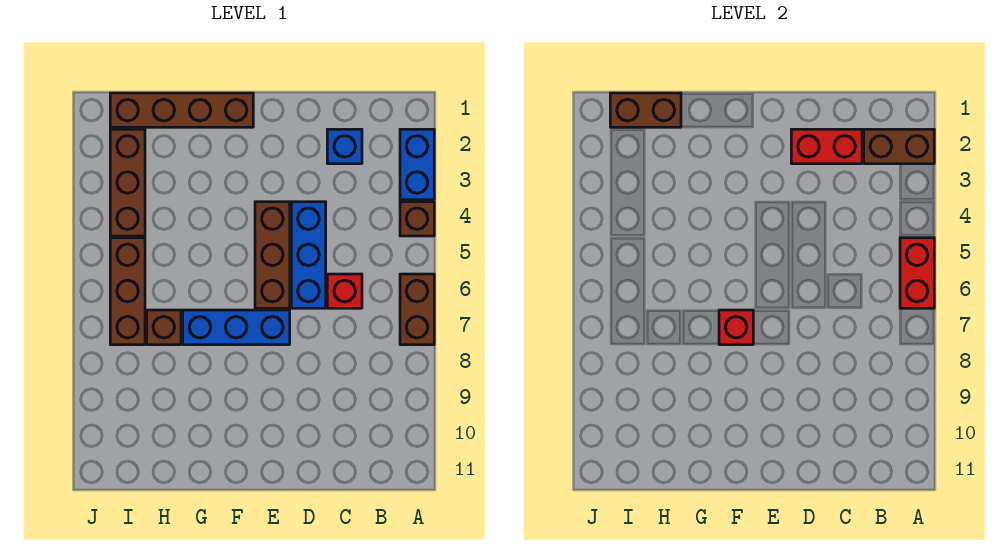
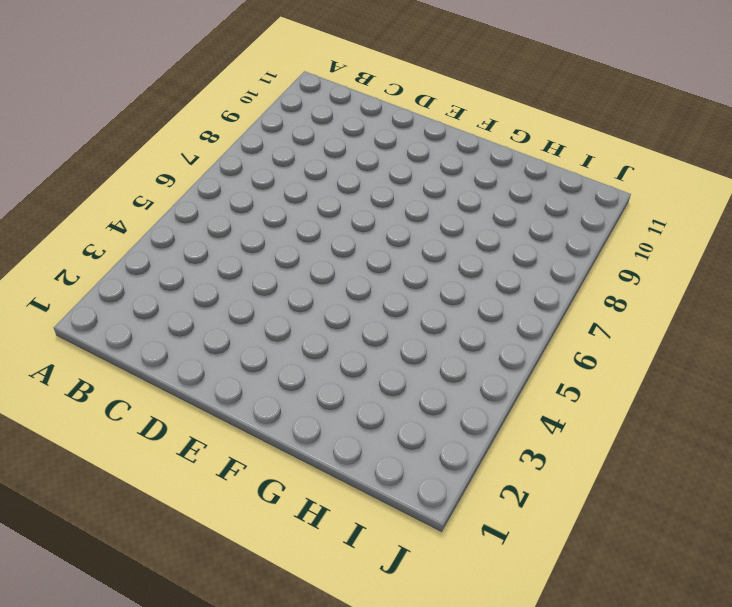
none -> blue 1x2 brick [400,129,434,200]
none -> brown 1x1 brick [400,202,434,236]
none -> brown 1x2 brick [400,274,434,345]

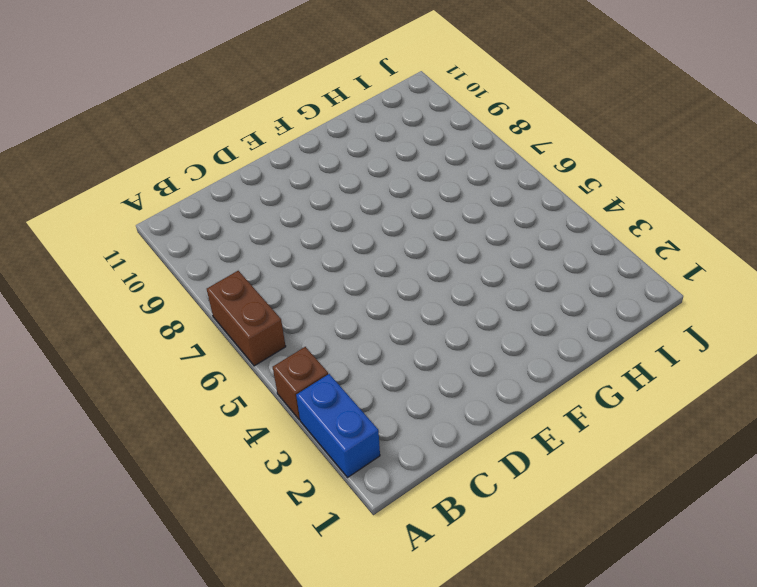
none -> blue 1x1 brick [327,129,362,164]
none -> red 1x1 brick [327,274,362,308]
none -> blue 1x3 brick [291,202,326,308]

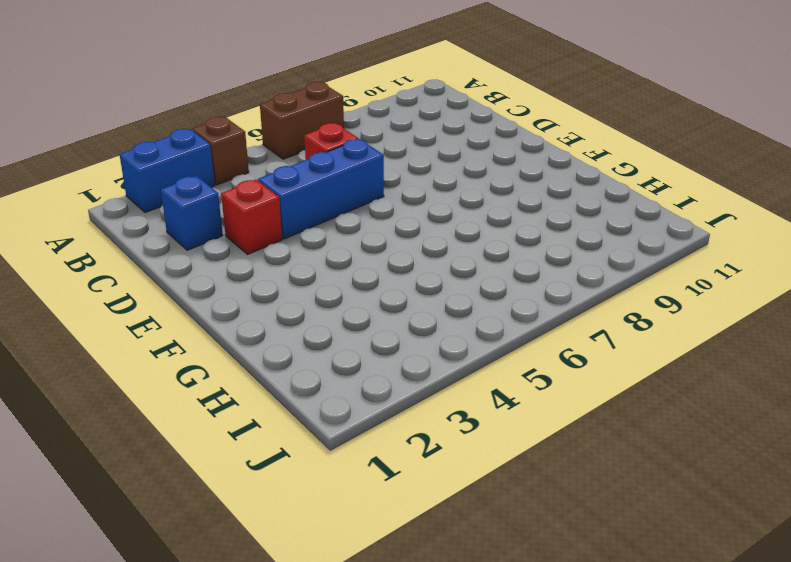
red 1x1 brick [221,180,282,254] -> red 1x1 brick moved to [719,310,753,345]
none -> brown 1x3 brick [255,202,290,308]
none -> blue 1x3 brick [183,310,290,345]
none -> brown 1x4 brick [110,93,253,127]

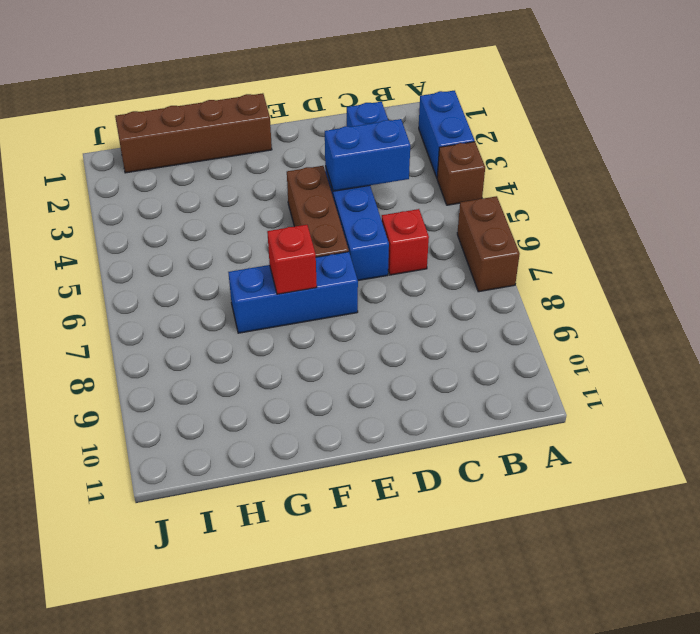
blue 1x2 brick [325,119,410,191] -> none
none -> brown 1x1 brick [147,310,181,345]
none -> brown 1x3 brick [110,129,145,236]
none -> brown 1x3 brick [110,238,145,345]

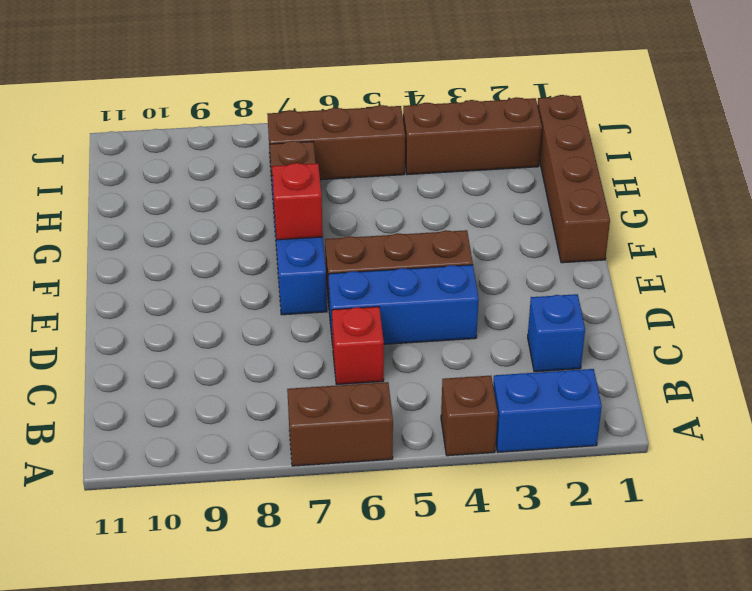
none -> brown 1x2 brick [864,129,934,164]
none -> red 1x2 brick [900,238,934,308]
none -> red 1x2 brick [791,129,862,164]

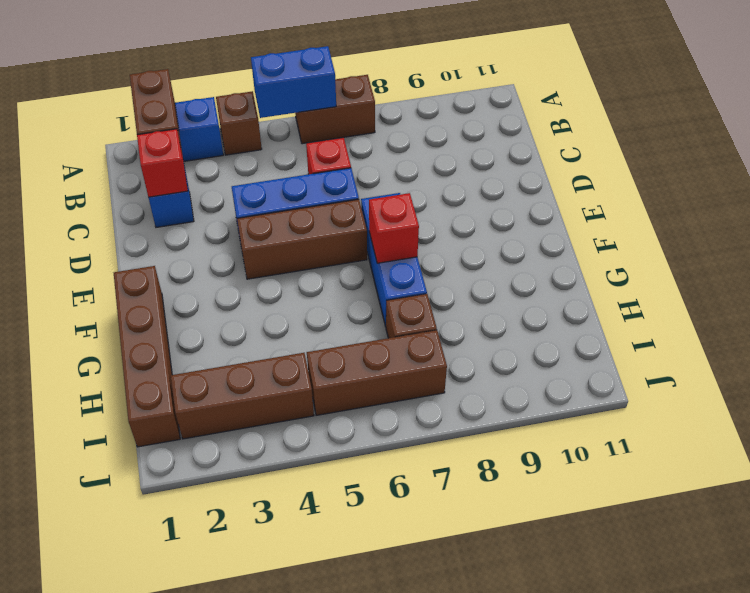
blue 1x2 brick [251,46,336,118] -> red 1x2 brick [900,238,934,308]
red 1x1 brick [137,129,188,197] -> red 1x2 brick [791,129,862,164]
none -> brown 1x2 brick [610,93,681,127]

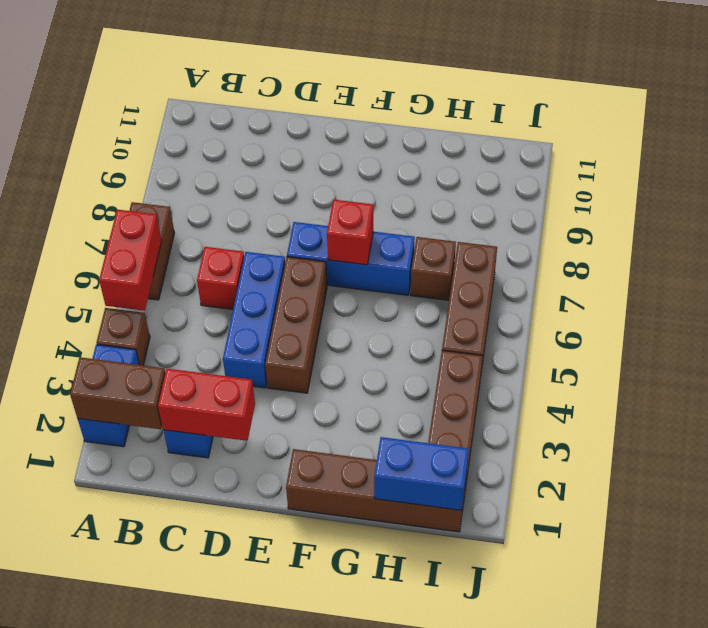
blue 1x2 brick [374,437,469,510] -> brown 1x2 brick [610,93,681,127]

